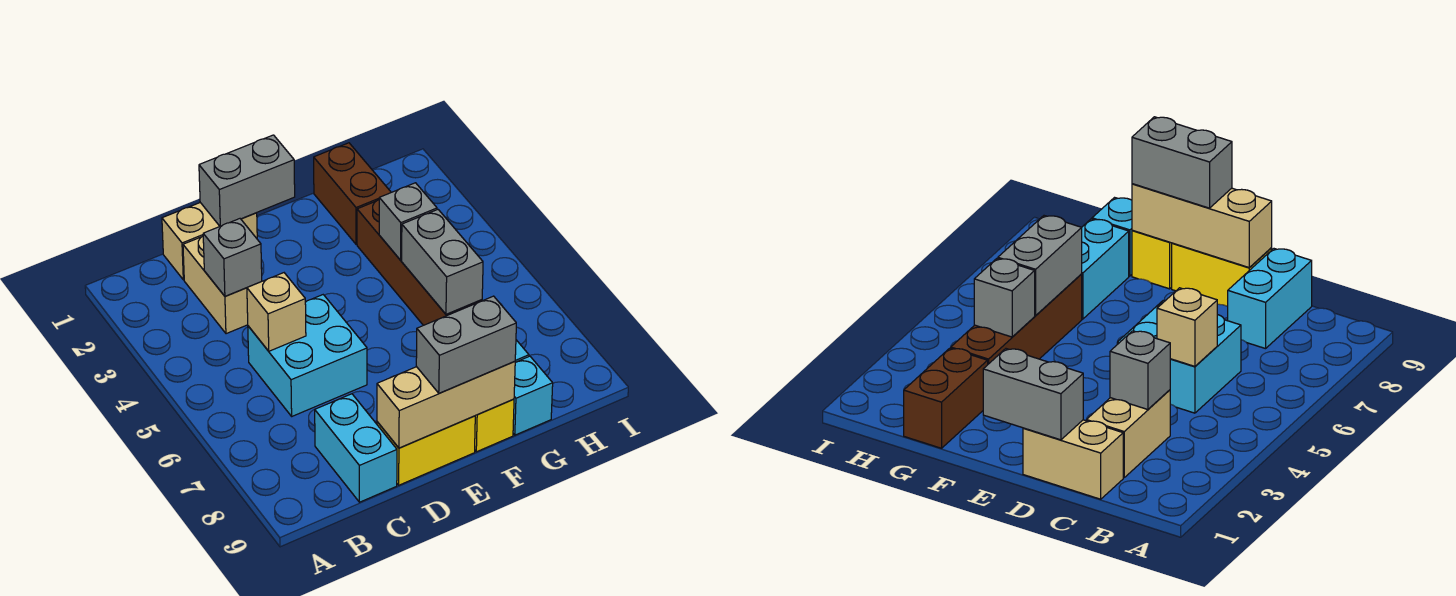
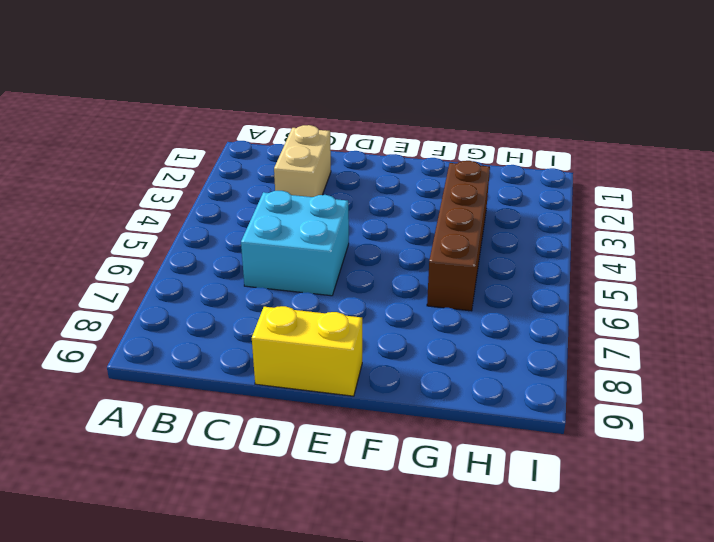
none -> tan 1x2 brick [162,203,257,280]
none -> cyan 1x2 brick [315,394,397,502]
none -> yellow 1x1 brick [475,399,514,452]

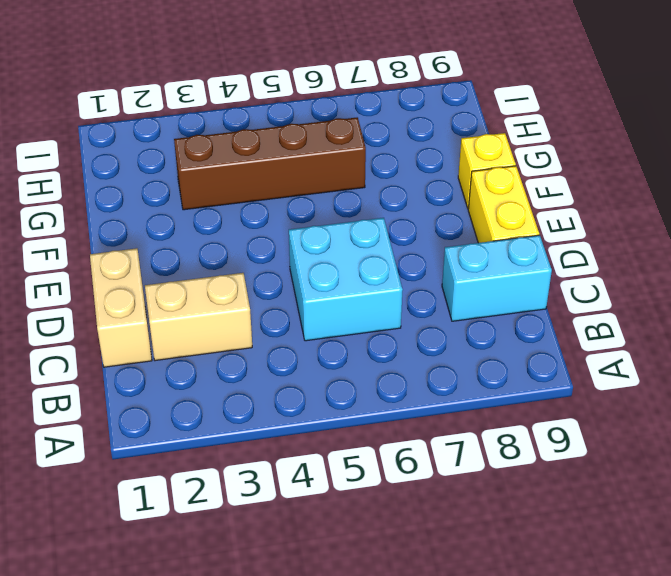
none -> brown 1x2 brick [314,143,391,244]
none -> cyan 1x2 brick [1082,219,1129,319]
none -> cyan 1x1 brick [513,356,553,435]

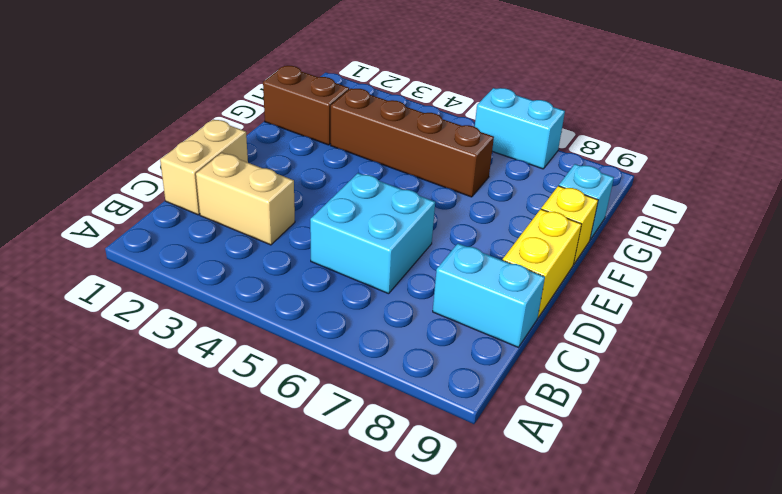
cyan 1x2 brick [474,88,565,169] -> cyan 1x2 brick moved to [1082,219,1129,319]
none -> grey 1x1 brick [203,219,262,296]
none -> tan 1x1 brick [247,273,306,351]
none -> grey 1x2 brick [199,135,295,226]

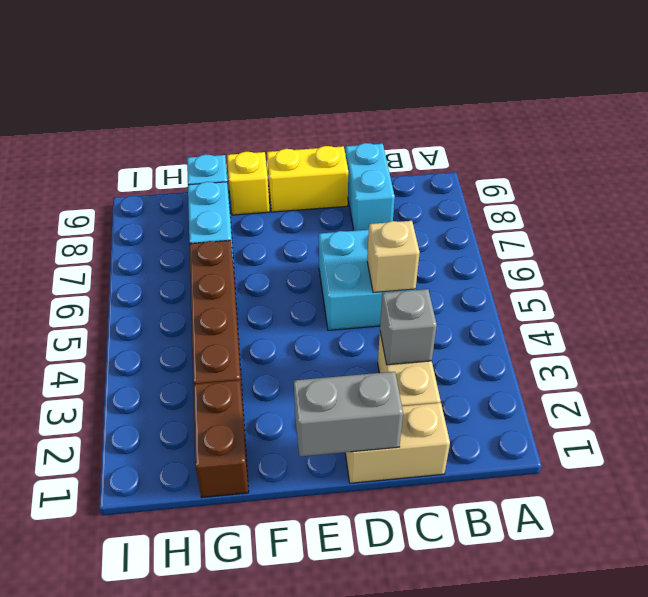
none -> tan 1x3 brick [377,361,515,448]
none -> grey 1x1 brick [379,183,437,260]
none -> grey 1x2 brick [402,210,483,314]

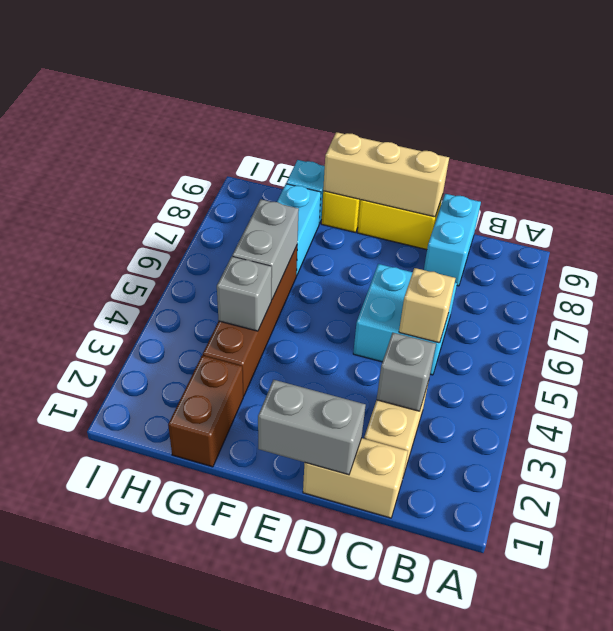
none -> grey 1x2 brick [416,296,516,393]

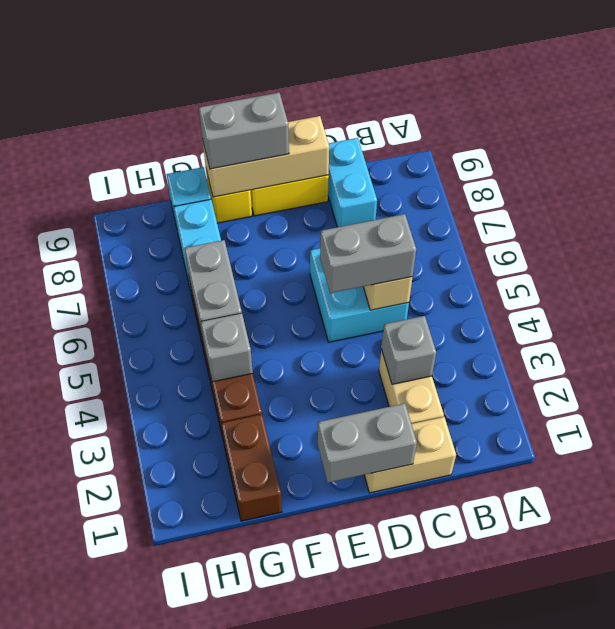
grey 1x2 brick [320,214,416,293] -> none

